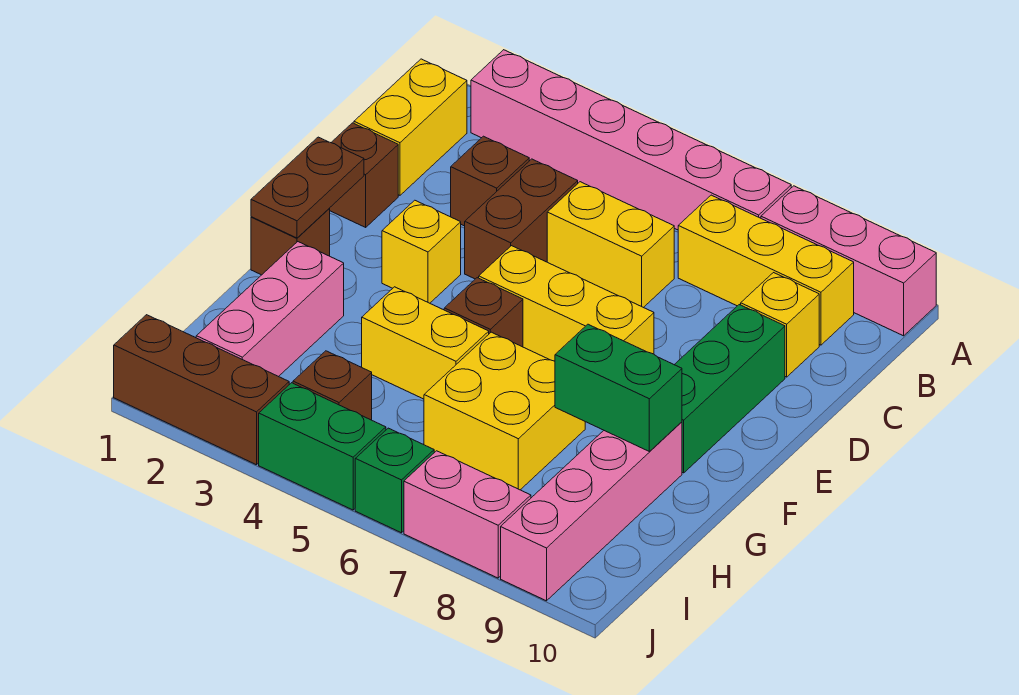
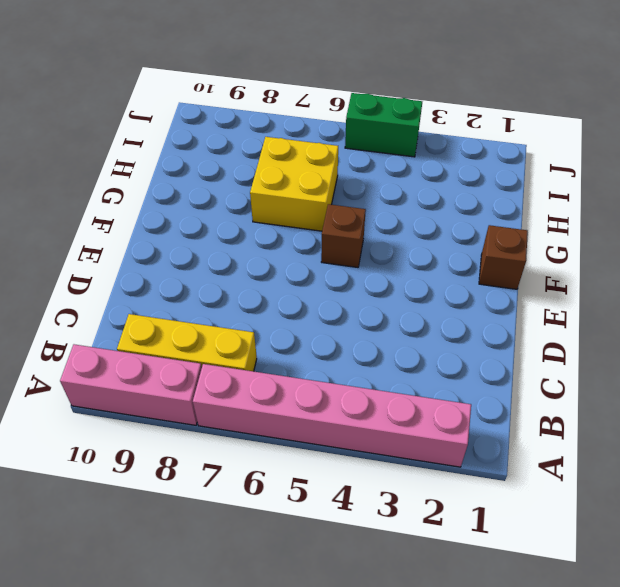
none -> yellow 1x2 brick [354,59,467,195]
none -> brown 1x1 brick [451,136,529,226]
none -> brown 1x2 brick [465,159,578,279]

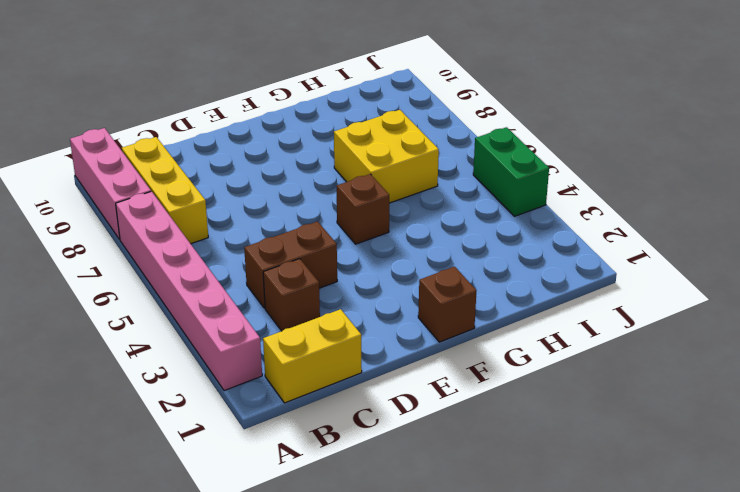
none -> yellow 1x2 brick [547,182,674,308]
none -> yellow 1x1 brick [741,273,819,377]
none -> brown 1x1 brick [329,123,398,227]

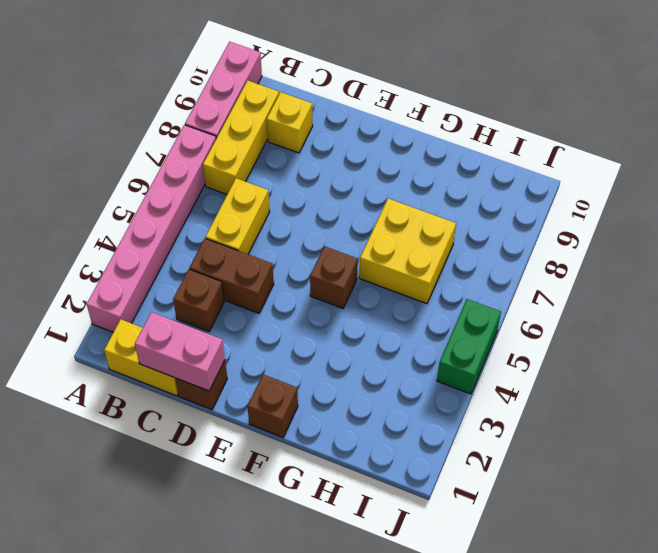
pink 1x2 brick [135,312,225,391] -> pink 1x2 brick turned to [404,451,531,578]
none -> green 1x3 brick [674,305,785,473]
none -> yellow 1x1 brick [382,200,461,303]
none -> yellow 1x3 brick [479,246,654,361]

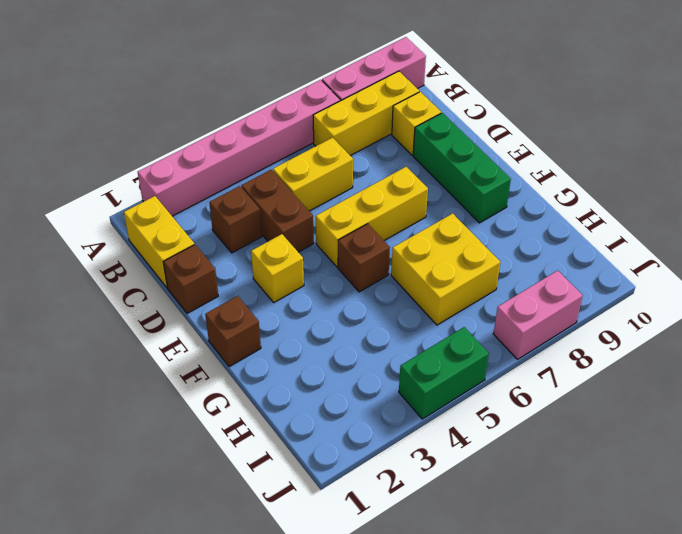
none -> pink 1x3 brick [196,242,344,377]
none -> yellow 1x2 brick [362,287,489,399]
none -> pink 1x4 brick [501,422,682,601]

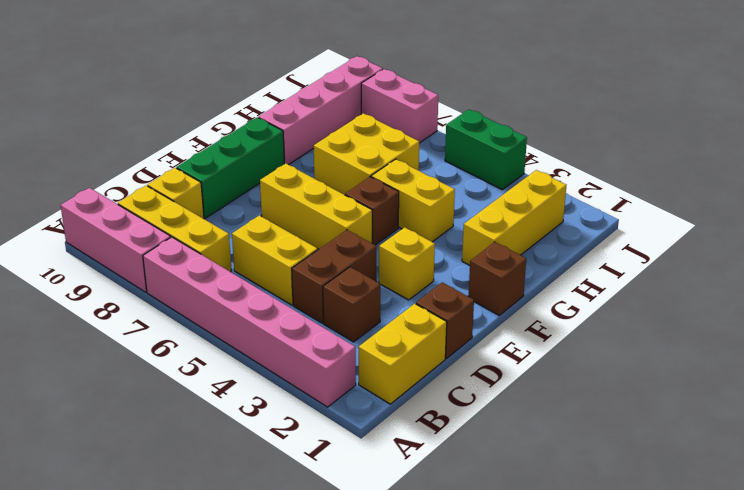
yellow 1x3 brick [462,170,566,265] -> pink 1x3 brick [196,242,344,377]
none -> brown 1x1 brick [293,351,372,420]
none -> brown 1x3 brick [114,315,289,465]
none -> green 1x1 brick [355,428,434,533]

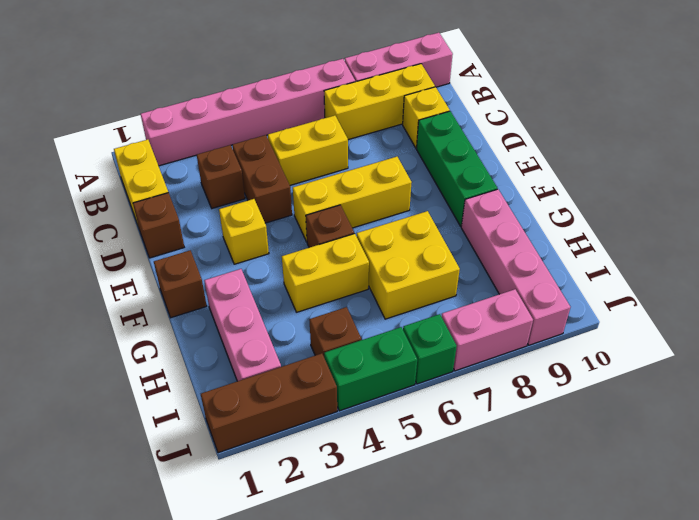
none -> brown 1x2 plate [251,137,364,238]
none -> green 1x2 brick [555,324,682,451]

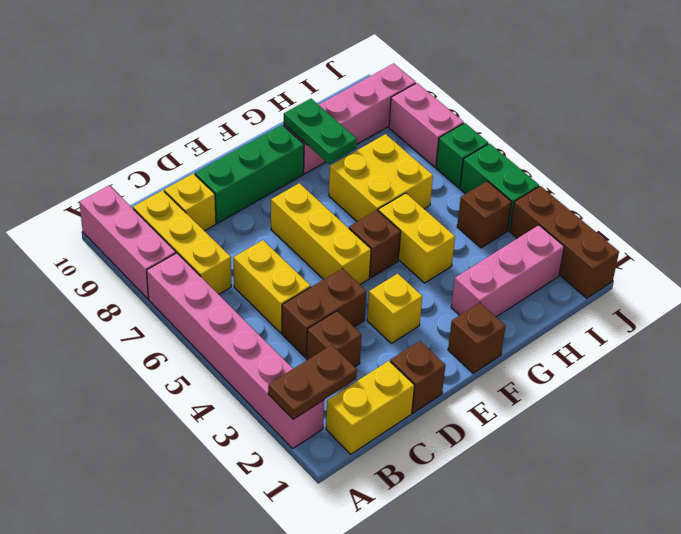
brown 1x2 plate [268,345,357,419] -> brown 1x2 plate moved to [251,137,364,238]
green 1x2 plate [284,99,357,164] -> green 1x2 brick [555,324,682,451]

